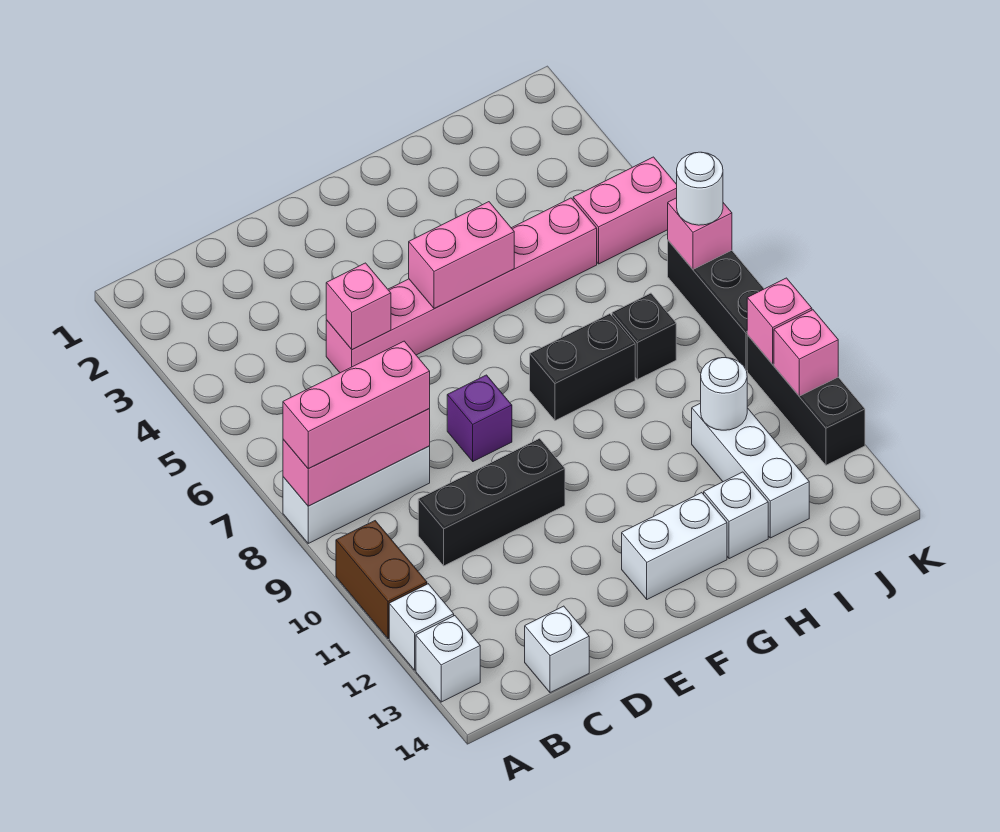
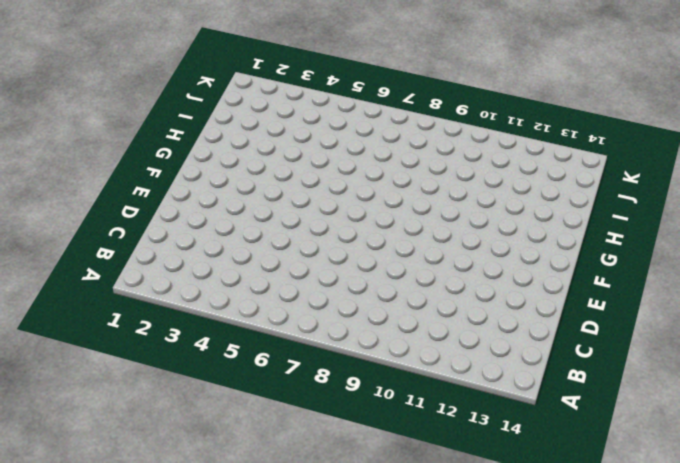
none -> white 1x3 brick [283,446,430,543]
none -> brown 1x2 brick [336,521,427,639]
none -> white 1x1 brick [389,584,454,670]

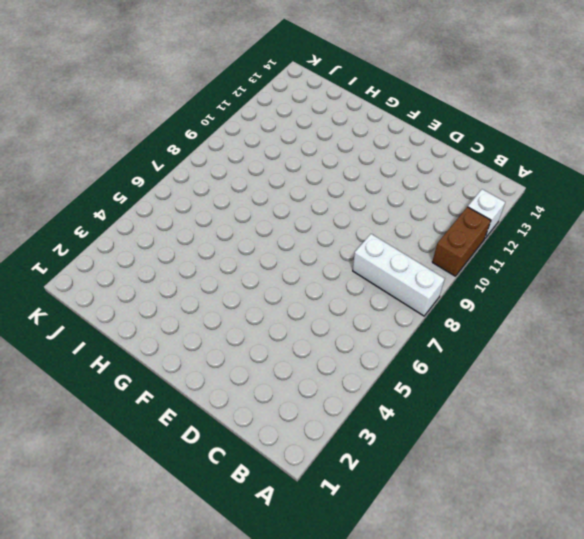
none -> white 1x1 brick [416,616,480,702]
none -> black 1x3 brick [418,438,565,566]
none -> white 1x1 brick [525,606,589,693]

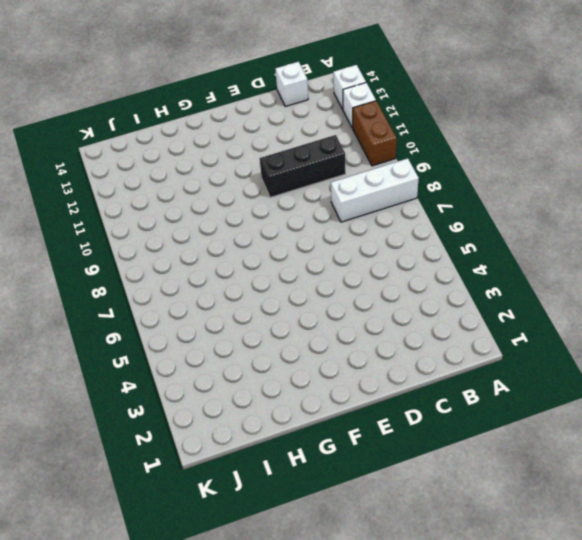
none -> pink 1x6 brick [326,198,597,373]
none -> purple 1x1 brick [447,375,512,461]
none -> white 1x2 brick [622,493,727,599]

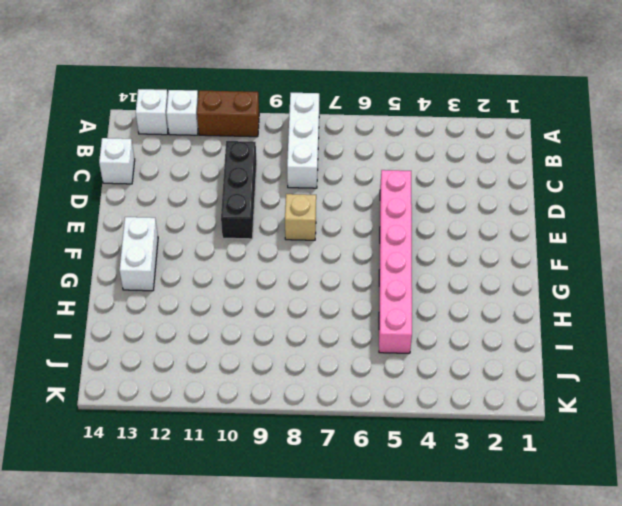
tan 1x1 brick [285,194,316,240] -> purple 1x1 brick [447,375,512,461]
none -> black 1x2 brick [530,314,635,421]
none -> white 1x1 brick [704,472,768,559]
none -> black 1x1 brick [612,293,676,379]

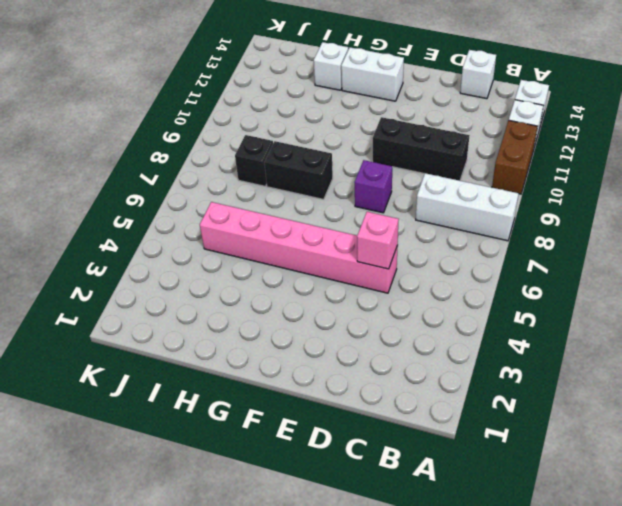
none -> white 1x3 brick [692,403,809,538]
none -> pink 1x2 brick [573,157,677,264]
none -> black 1x3 brick [668,241,764,370]

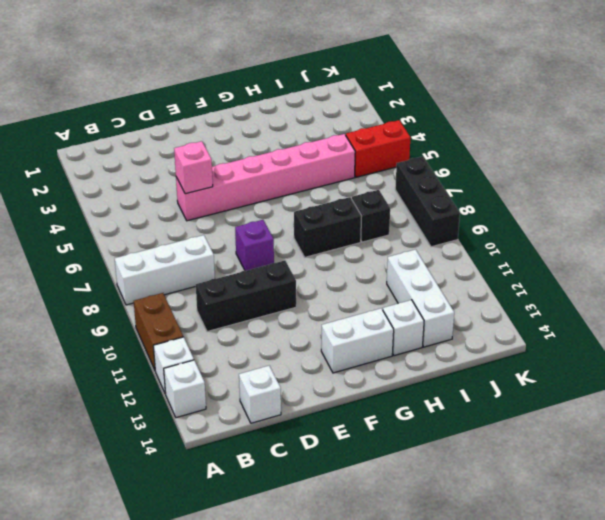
red 1x2 brick [346,120,411,177] -> pink 1x2 brick [573,157,677,264]
none -> black 1x3 brick [747,335,865,465]
none -> pink 1x3 brick [283,409,430,506]
none -> pink 1x2 brick [409,202,514,308]

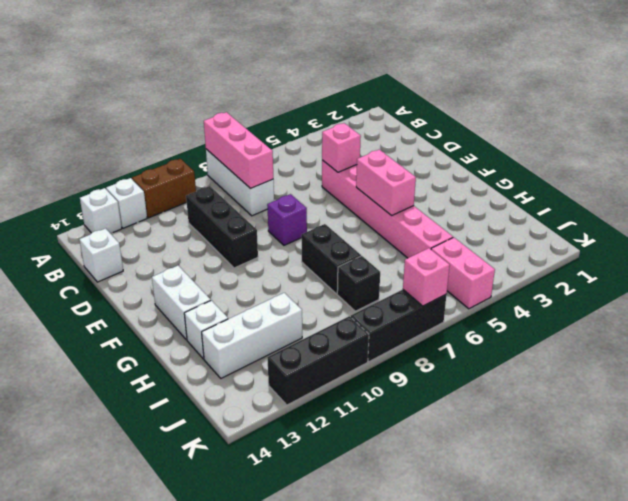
none -> white 1x1 round brick [701,358,747,430]
none -> pink 1x1 brick [747,278,812,364]
none -> pink 1x1 brick [774,310,838,396]

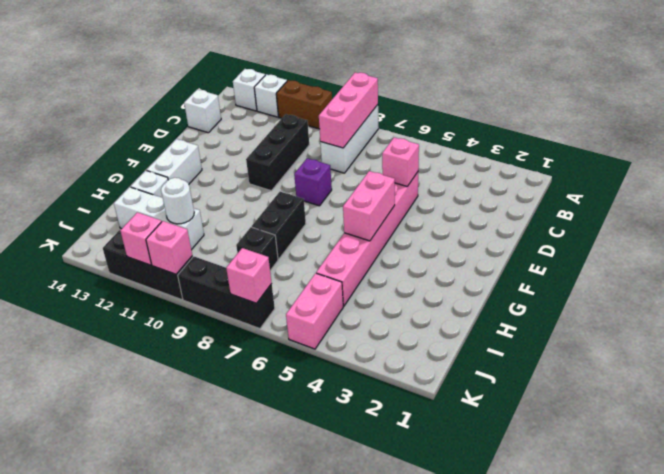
none -> pink 1x3 brick [283,341,430,469]
none -> white 1x1 round brick [677,152,723,225]

